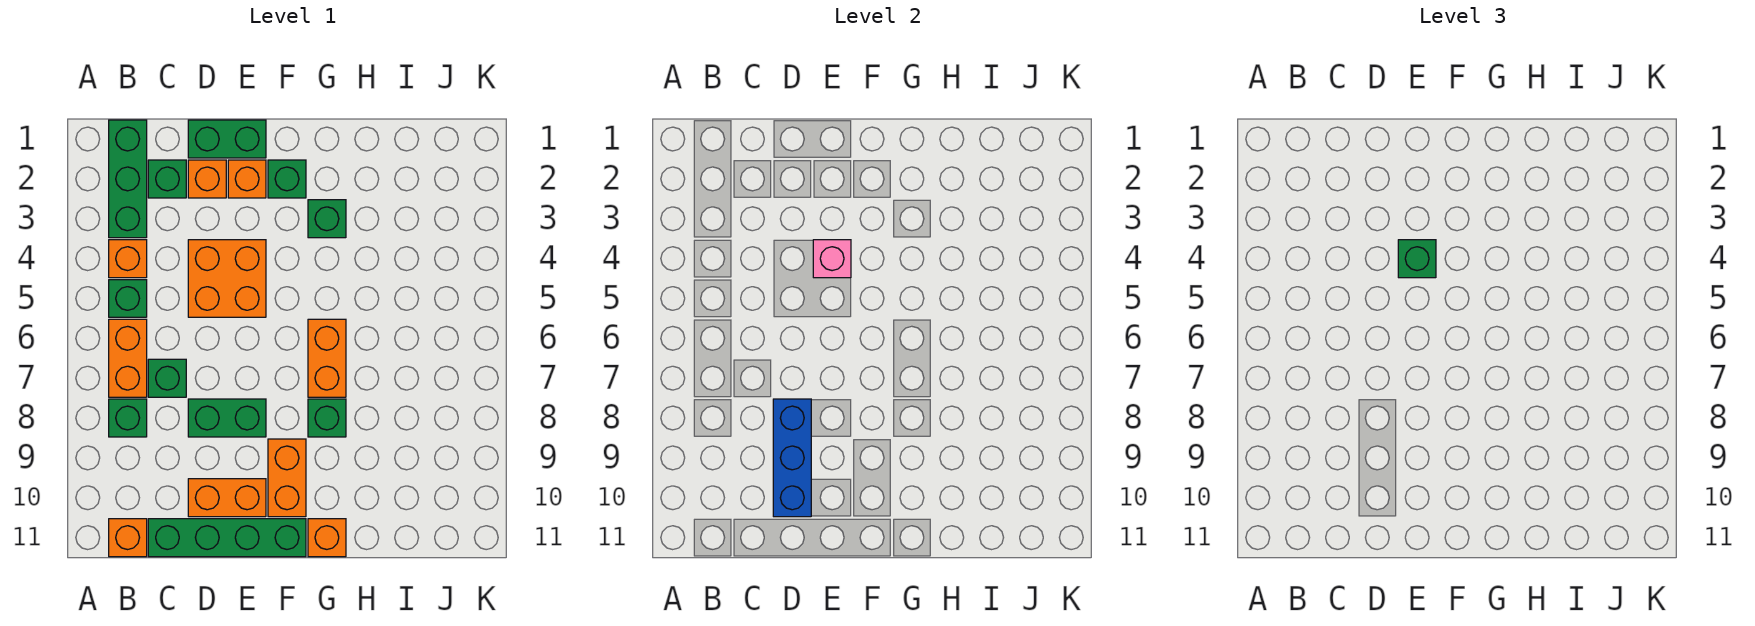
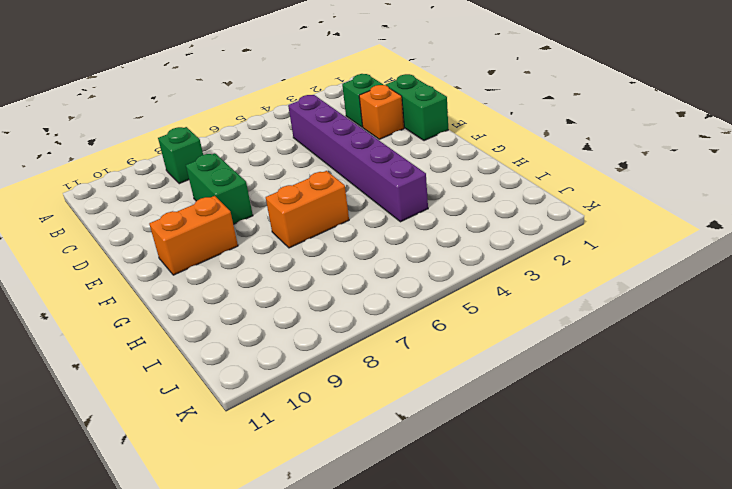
purple 1x6 brick [288,95,428,222] -> orange 2x2 brick [188,240,266,317]
none -> green 1x3 brick [109,120,147,238]
none -> orange 1x1 brick [109,240,147,278]
none -> green 1x1 brick [109,280,147,317]

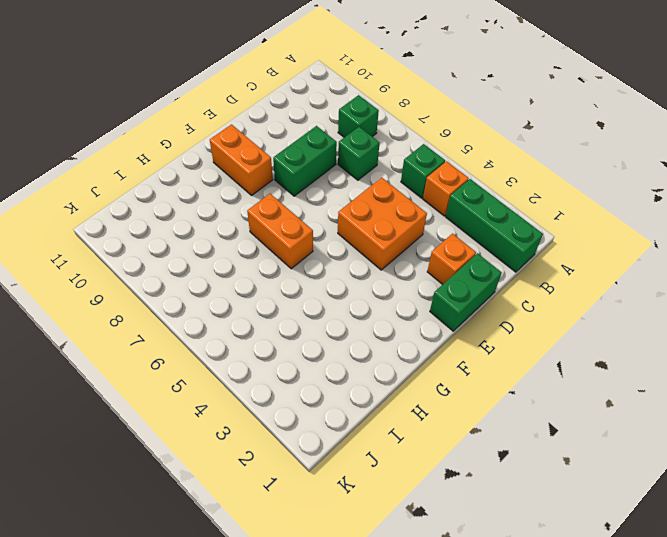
none -> orange 1x2 brick [109,319,147,397]
none -> orange 1x1 brick [109,519,147,557]
none -> green 1x1 brick [148,160,186,198]

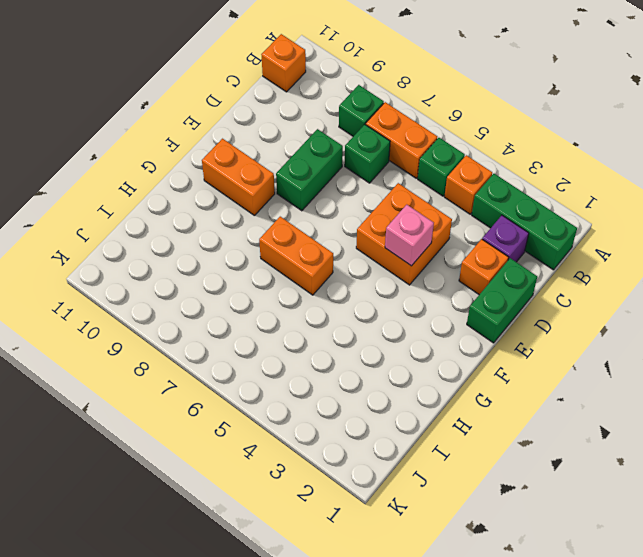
purple 1x1 brick [482,215,529,262] -> green 1x1 brick [148,160,186,198]
none -> green 1x4 brick [148,519,306,557]
none -> orange 1x2 brick [188,479,266,517]
none -> orange 1x1 brick [228,160,266,198]

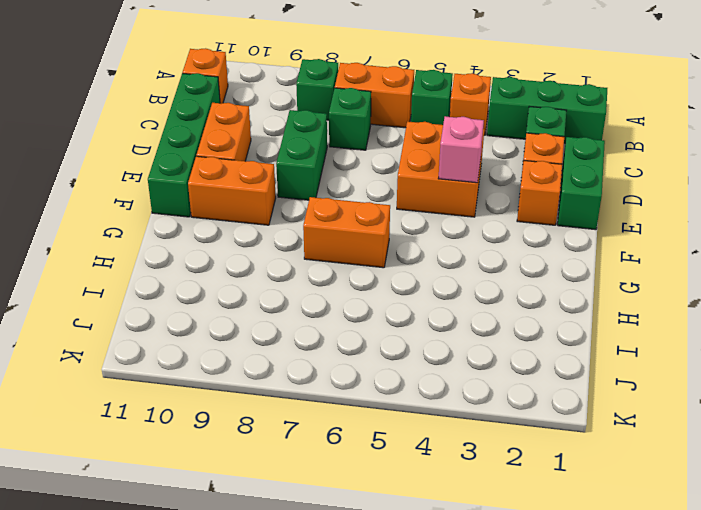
none -> green 1x1 brick [268,160,306,198]
none -> green 1x1 brick [308,200,346,238]
none -> green 1x1 brick [308,399,346,437]

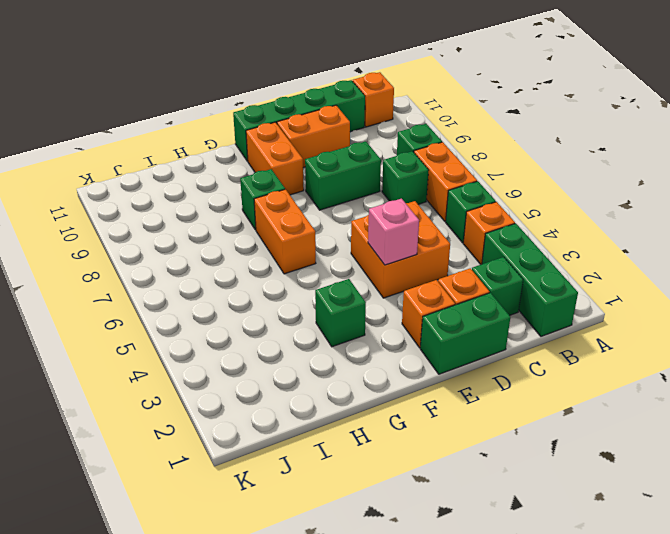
none -> green 1x1 brick [268,160,306,198]
none -> orange 1x1 brick [308,519,346,557]
none -> blue 1x3 brick [773,399,811,517]

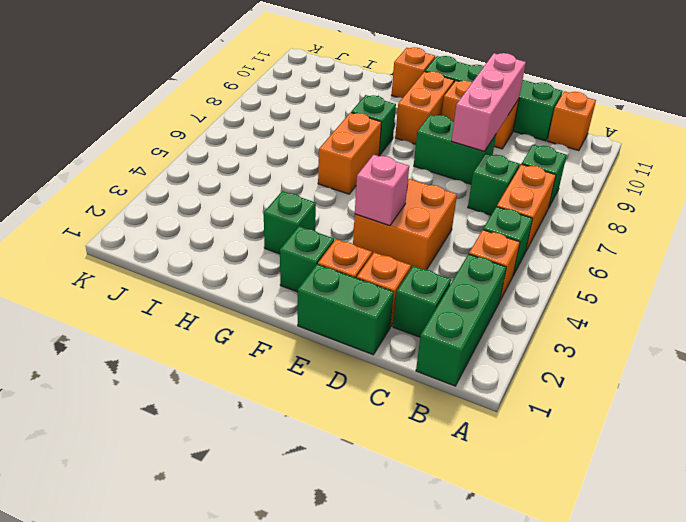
pink 1x3 brick [451,53,526,151] -> blue 1x3 brick [773,399,811,517]
none -> green 1x1 brick [1398,240,1436,278]

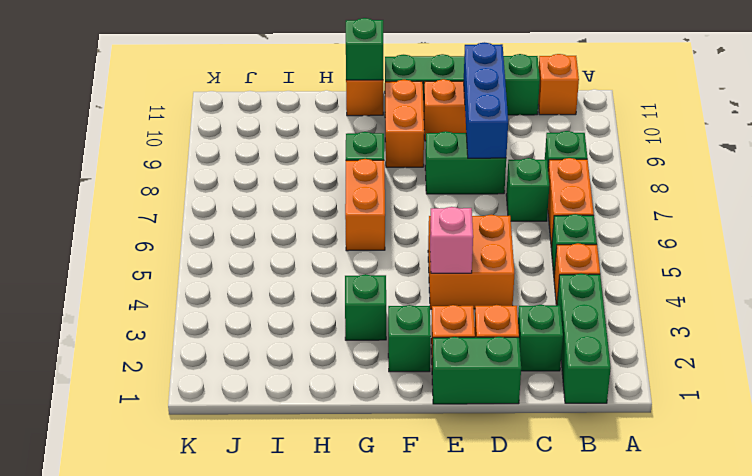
green 1x1 brick [346,18,383,80] -> green 1x1 brick moved to [1398,240,1436,278]

